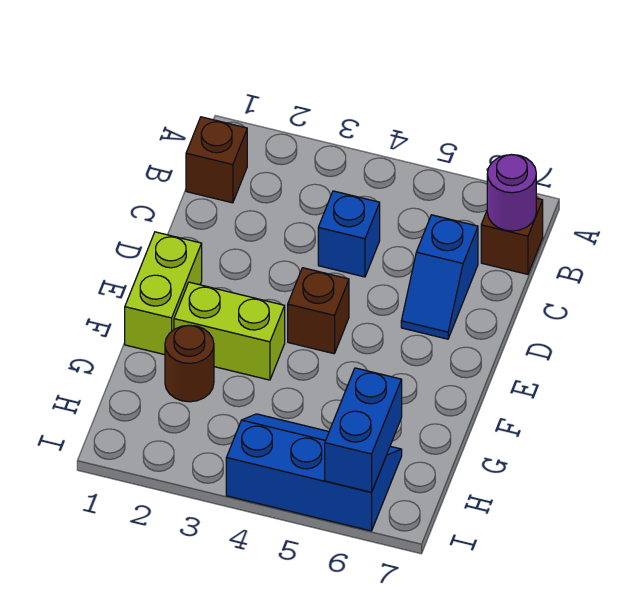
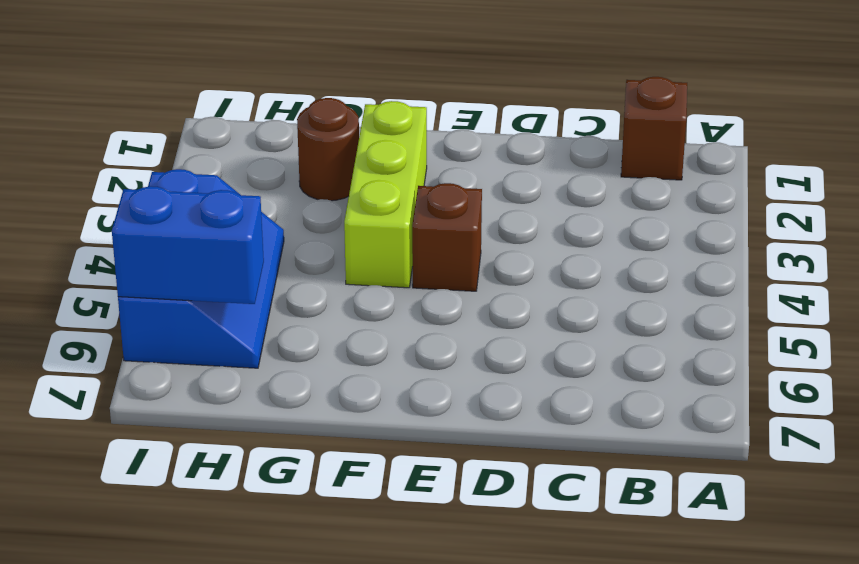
lime 1x3 brick [344,101,427,288] -> lime 1x2 brick [174,282,285,380]
none -> brown 1x1 brick [481,198,543,274]
none -> blue 1x1 brick [318,191,380,277]

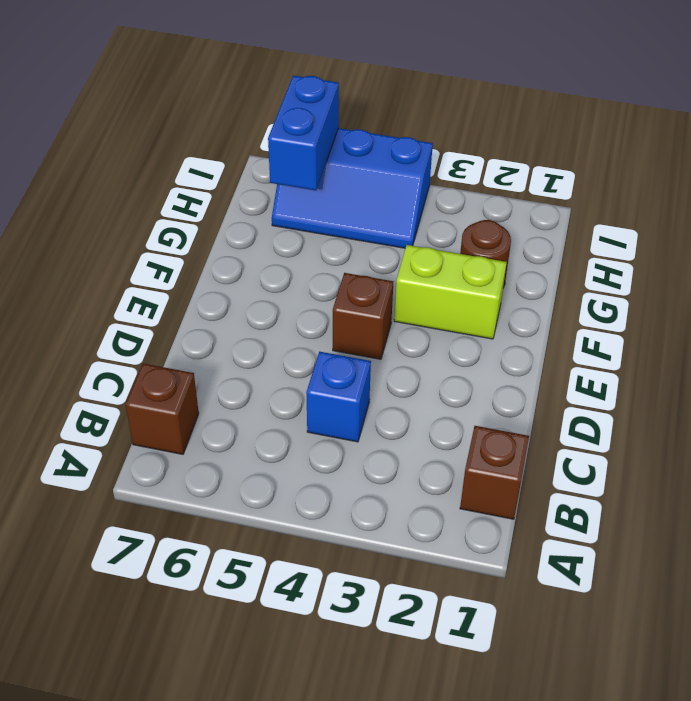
none -> blue 1x2 slope [401,215,478,339]
none -> lime 1x2 brick [125,232,202,355]

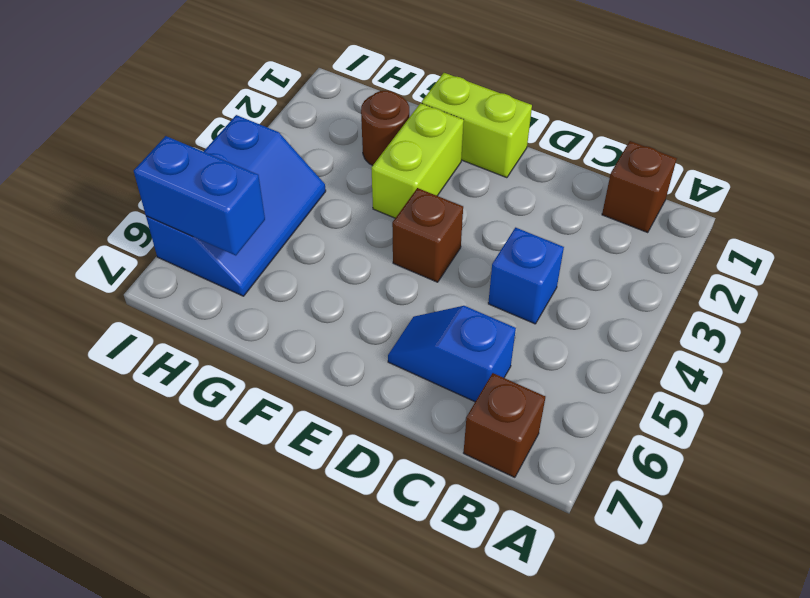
none -> purple 1x1 round brick [487,155,536,231]

